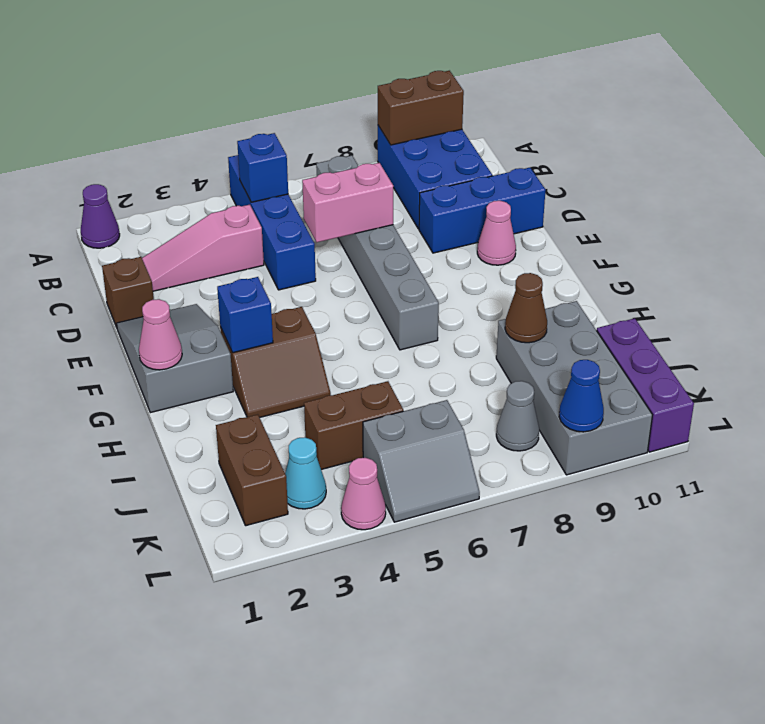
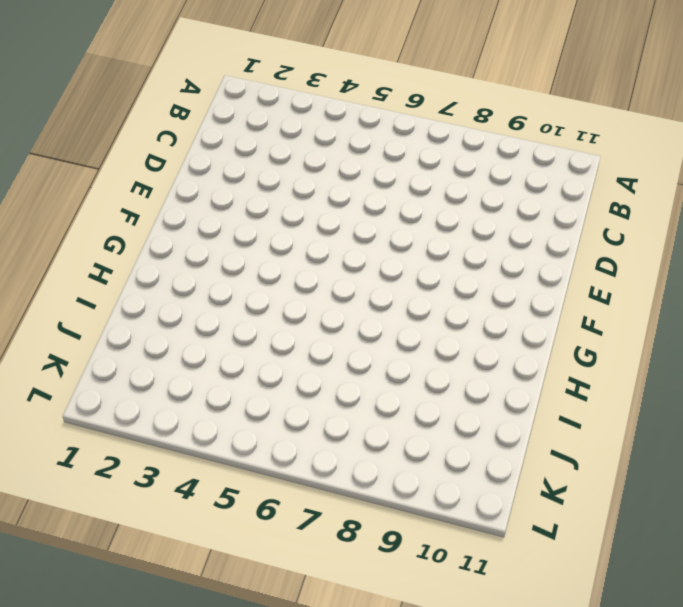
none -> purple 1x1 cone [81,184,120,248]
none -> blue 1x4 brick [228,155,316,290]
none -> blue 2x3 brick [378,126,492,229]

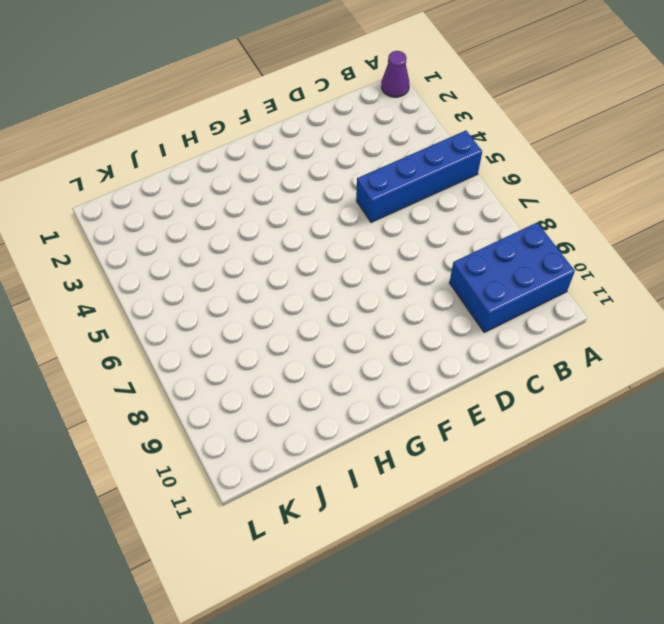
none -> grey 1x6 brick [316,155,439,350]
none -> pink 1x3 slope [142,205,264,291]
none -> brown 1x1 brick [102,257,154,327]

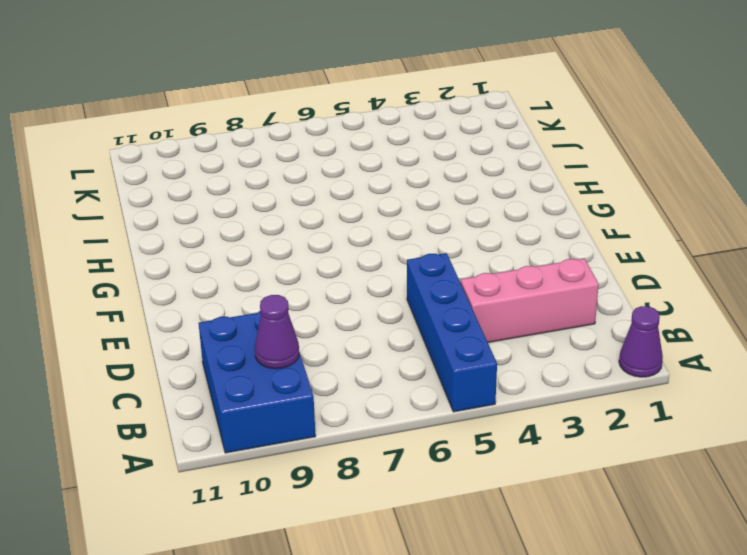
purple 1x1 cone [255,295,299,369] -> none
pink 1x3 brick [461,259,599,342] -> pink 1x3 slope [142,205,264,291]
none -> grey 1x6 brick [316,155,439,350]
none -> brown 1x1 brick [102,257,154,327]
none -> blue 1x3 brick [419,168,546,253]

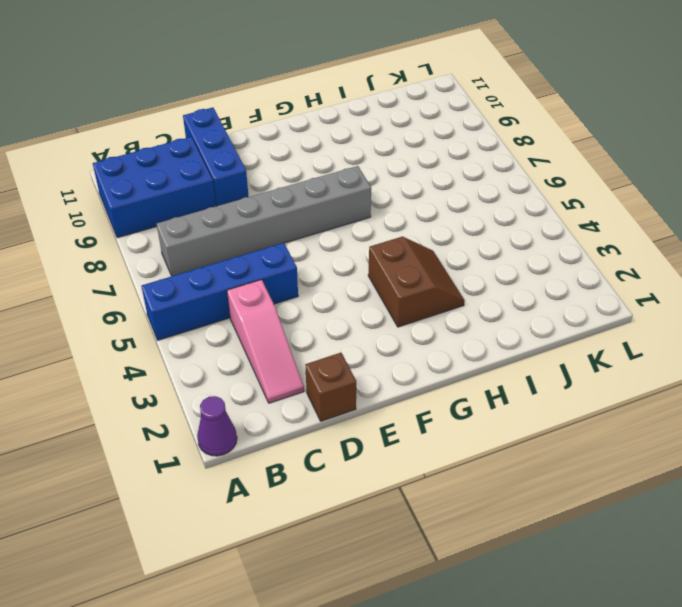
none -> grey 2x3 slope [117,304,233,413]
none -> pink 1x1 cone [477,201,516,265]
none -> grey 2x4 brick [496,301,652,475]

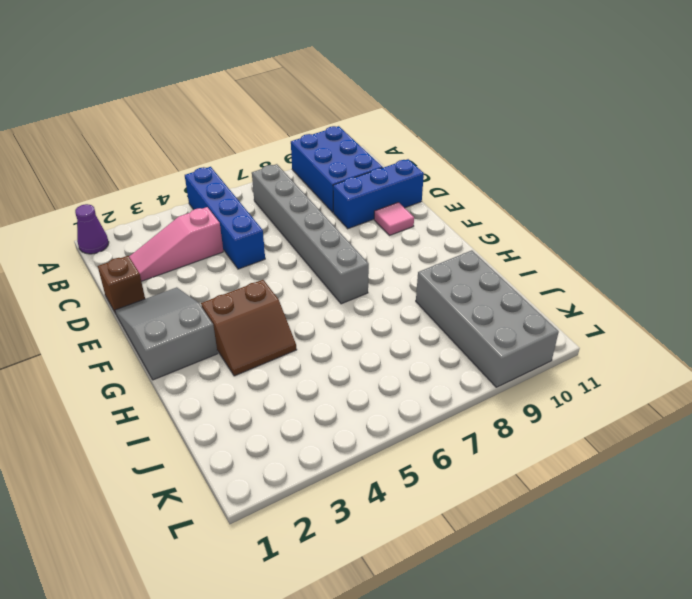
pink 1x1 tile [374,202,414,236] -> pink 1x1 cone [477,201,516,265]
none -> brown 1x2 brick [216,414,288,526]
none -> brown 1x2 brick [304,381,403,470]
none -> purple 1x3 brick [597,318,694,452]

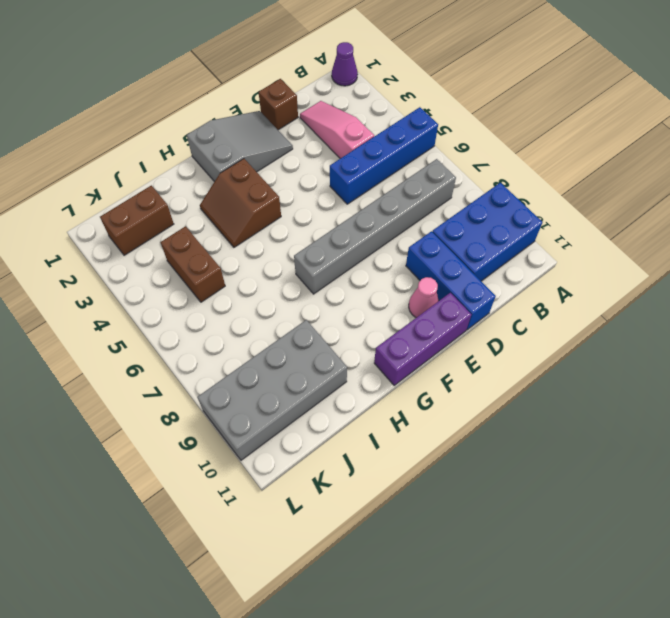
purple 1x3 brick [374,293,471,385] -> purple 1x3 brick moved to [597,318,694,452]
none -> cyan 1x1 cone [285,437,326,509]
none -> grey 2x2 slope [363,400,480,522]
none -> grey 1x1 cone [496,381,539,451]

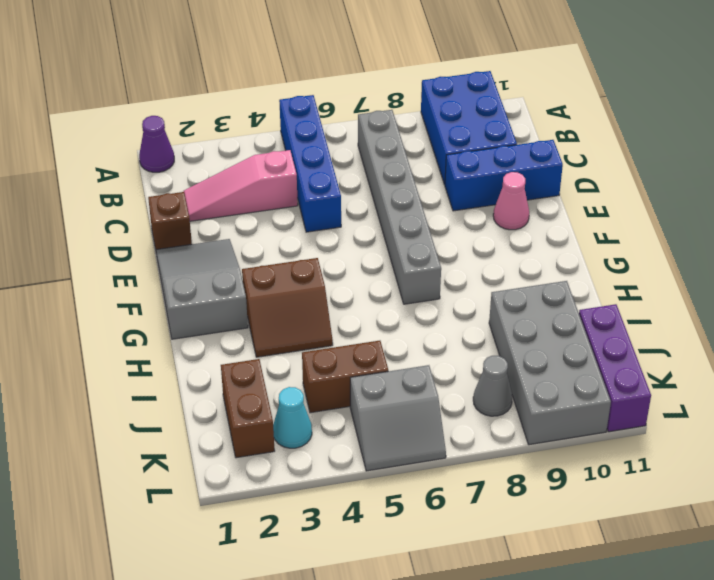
none -> pink 1x1 cone [341,458,386,530]
none -> brown 1x2 brick [378,71,464,145]
none -> blue 1x1 brick [237,133,288,202]

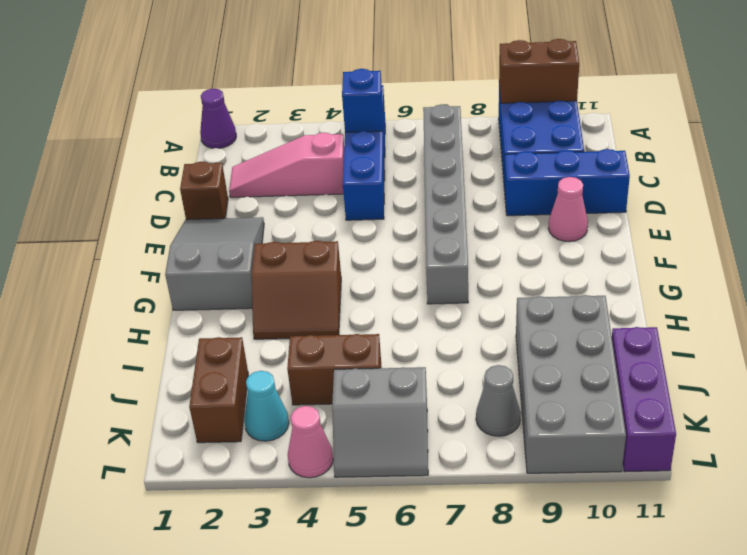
none -> pink 1x2 brick [302,163,393,242]
none -> pink 1x1 cone [139,299,182,370]
none -> blue 1x1 brick [217,277,273,353]

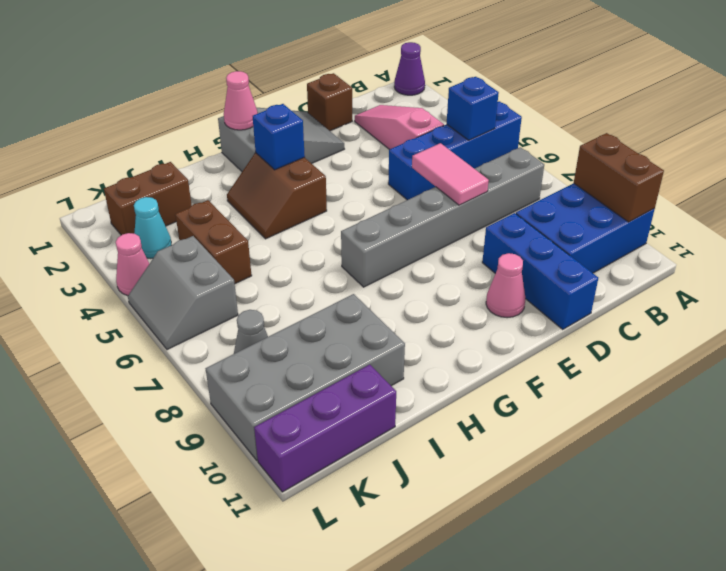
pink 1x2 tile [412,143,489,205] -> pink 1x2 brick [302,163,393,242]
none -> brown 1x1 cone [505,273,547,343]
none -> blue 1x1 cone [559,360,604,432]

